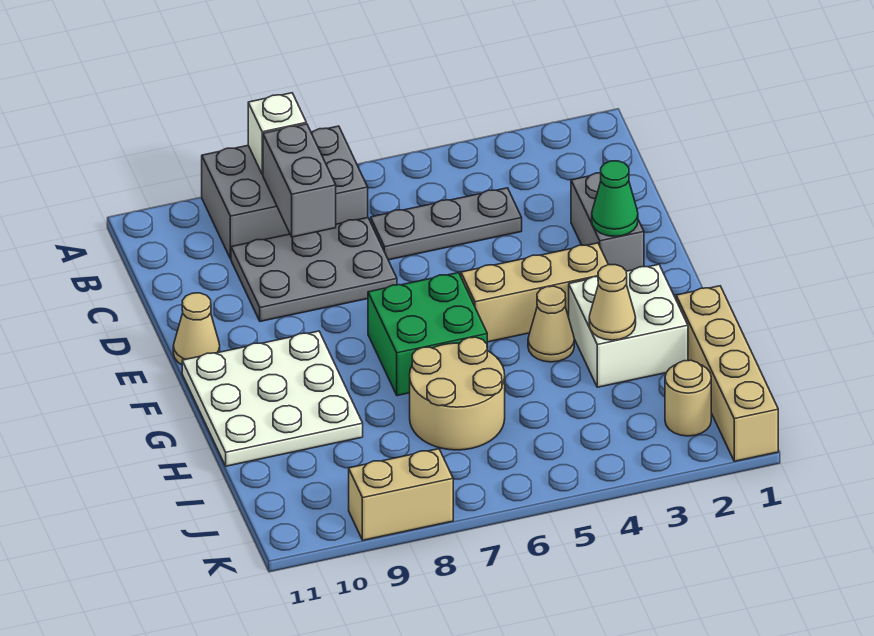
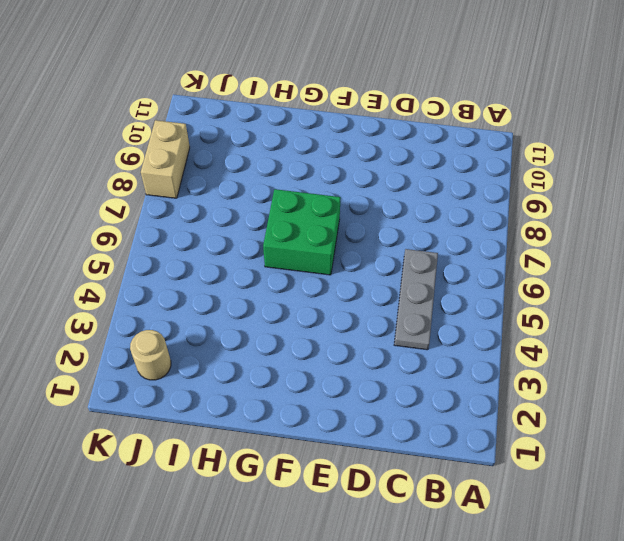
none -> grey 2x3 brick [202,126,368,259]
none -> grey 2x3 plate [231,218,397,321]
none -> grey 1x2 brick [571,173,644,271]

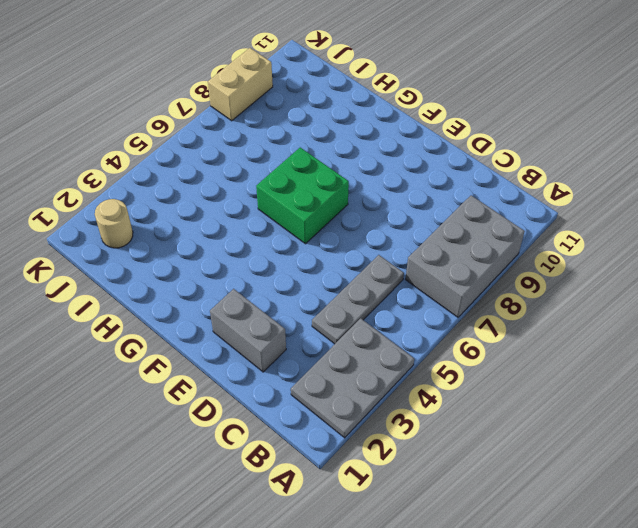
grey 2x3 plate [291,318,414,438] -> grey 2x3 plate moved to [231,218,397,321]
none -> tan 1x1 cone [173,293,220,365]
none -> tan 1x3 brick [461,243,608,342]
none -> white 3x3 plate [182,331,363,466]

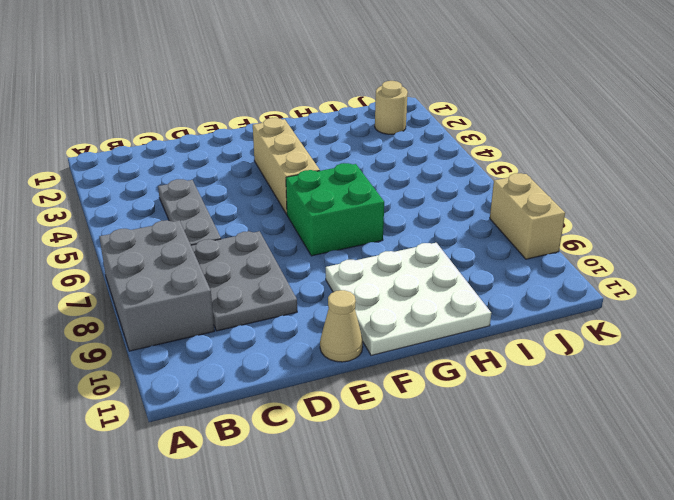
none -> grey 1x2 brick [571,173,644,271]
none -> white 2x2 brick [569,264,688,387]
none -> tan 1x1 cone [528,286,574,362]

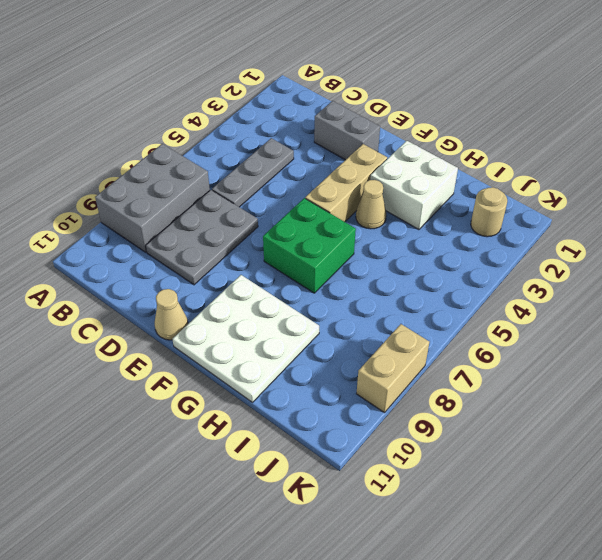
none -> tan 1x4 brick [676,286,778,461]
none -> tan 2x2 round brick [410,337,505,450]
none -> white 1x1 brick [248,93,306,175]

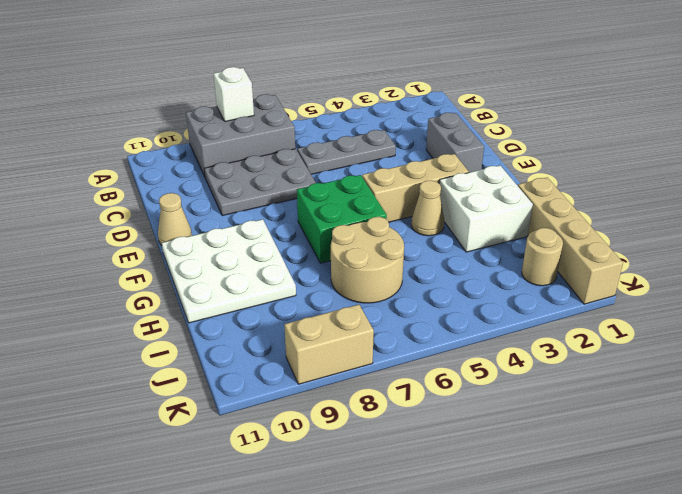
none -> grey 1x2 brick [263,124,336,237]
none -> green 1x1 cone [592,161,638,237]
none -> tan 1x1 cone [589,265,636,340]

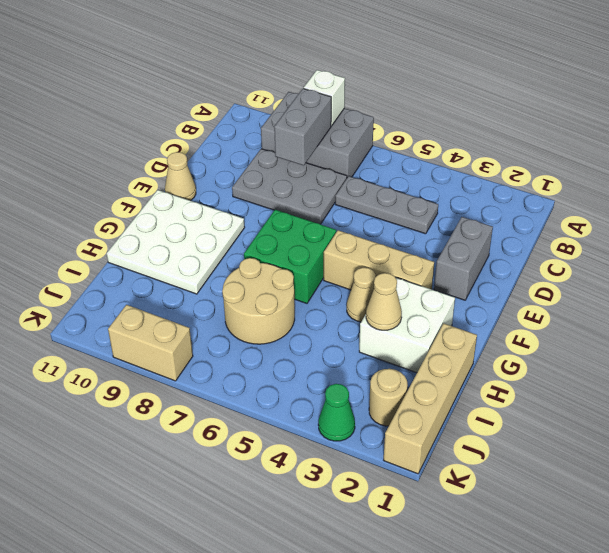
green 1x1 cone [318,384,355,441] -> green 1x1 cone moved to [592,161,638,237]

